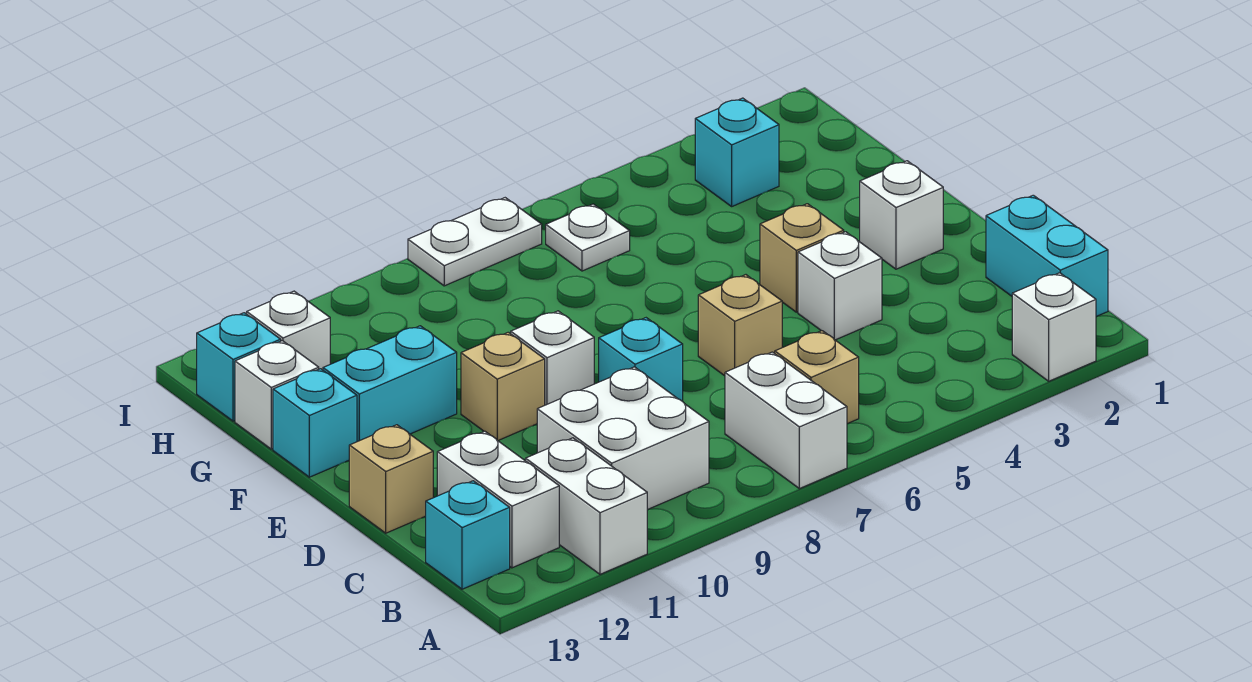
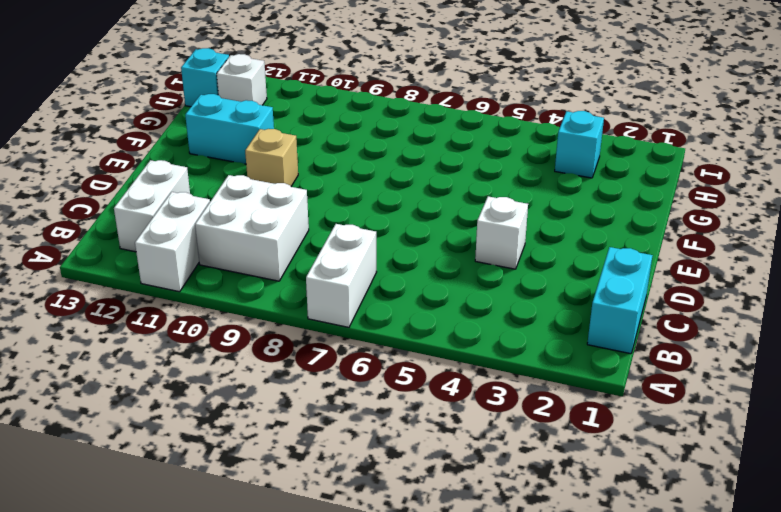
none -> white 1x1 brick [1012,273,1096,381]
none -> tan 1x1 brick [775,331,859,424]
none -> cyan 1x1 brick [426,481,510,589]

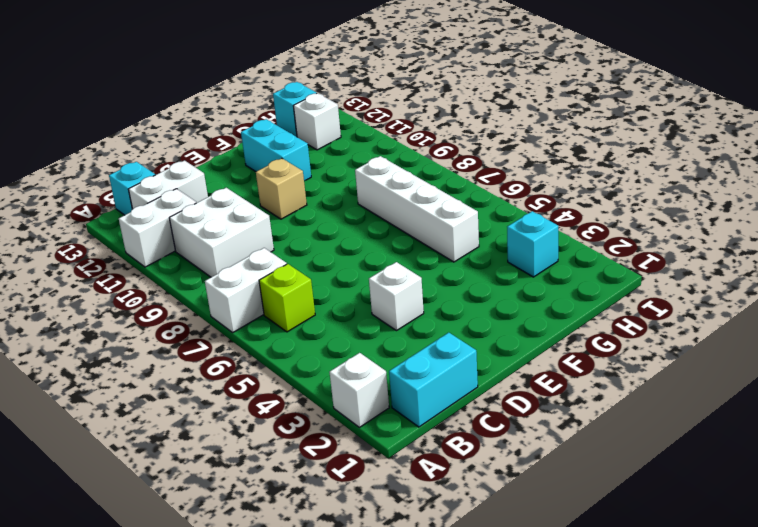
lime 1x1 brick [259,264,315,332] -> tan 1x1 brick [775,331,859,424]
white 1x4 brick [355,156,479,262] -> none
none -> tan 1x1 brick [698,275,782,376]
none -> cyan 1x1 brick [599,318,683,401]
none -> tan 1x1 brick [349,425,433,533]

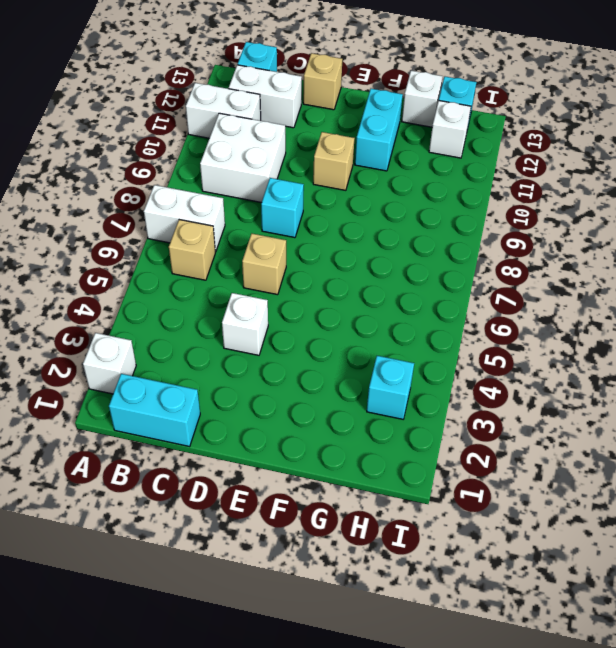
none -> white 1x1 brick [860,161,943,269]
none -> tan 1x1 brick [760,204,844,312]
none -> white 1x1 brick [511,311,594,405]

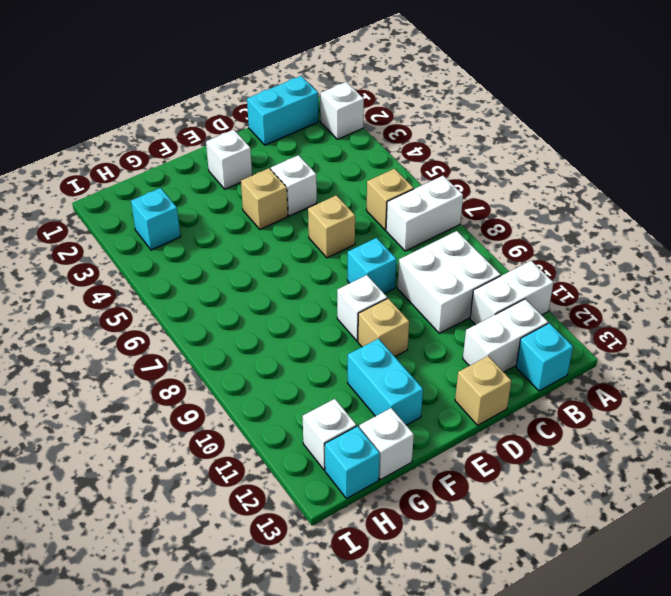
none -> cyan 1x1 brick [273,369,357,477]
none -> white 1x1 plate [546,204,630,271]
none -> white 1x2 plate [408,198,542,286]

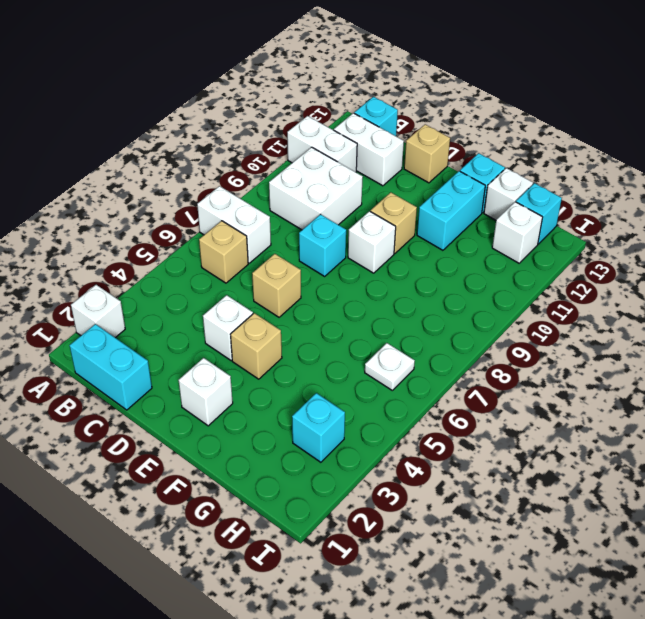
none -> white 1x2 plate [408,198,542,286]

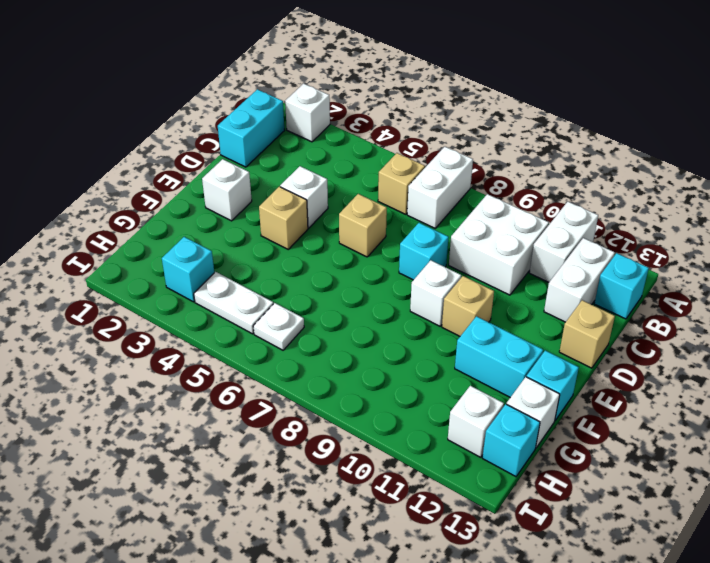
white 1x2 plate [194,272,273,334] -> white 1x2 plate moved to [408,198,542,286]

